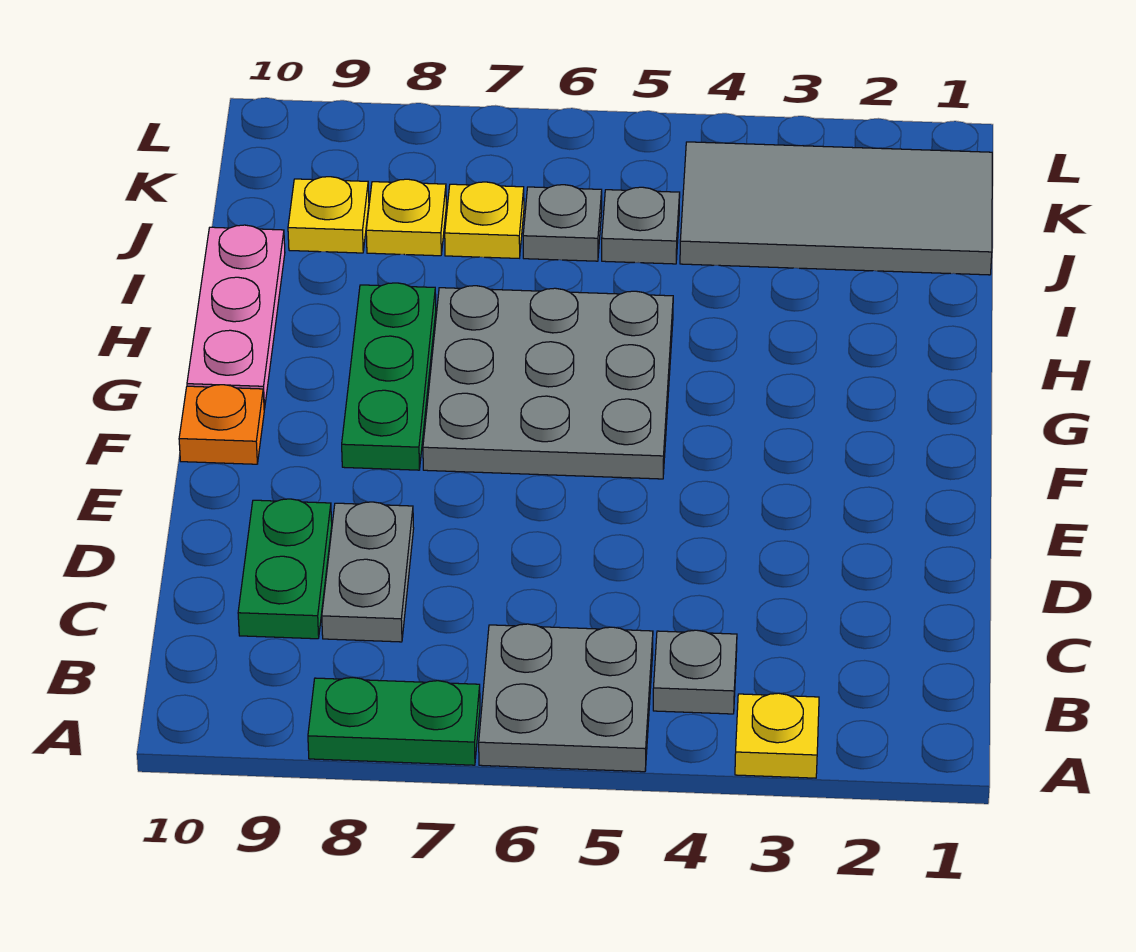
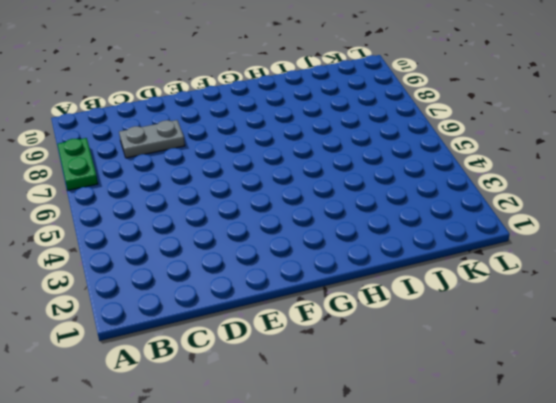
none -> yellow 1x1 plate [735,693,819,778]
none -> grey 2x2 plate [479,624,653,772]
none -> grey 1x1 plate [653,630,737,714]

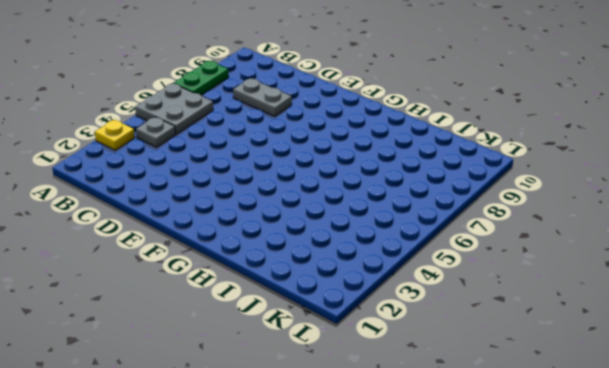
none -> green 1x2 plate [238,499,332,639]
none -> grey 3x3 plate [423,286,673,479]
none -> green 1x3 plate [342,283,436,470]

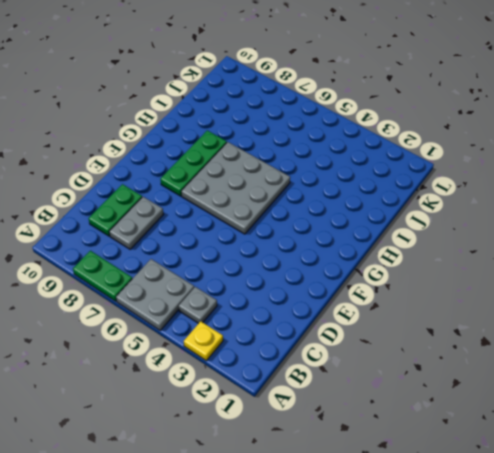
none -> orange 1x1 plate [179,385,264,464]
none -> pink 1x3 plate [187,225,285,409]
none -> grey 2x4 tile [680,142,992,275]

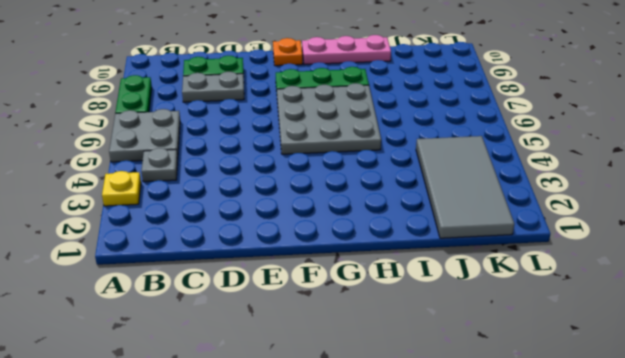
none -> grey 1x1 plate [602,187,680,264]
none -> grey 1x1 plate [523,185,602,261]
none -> yellow 1x1 plate [445,182,524,258]

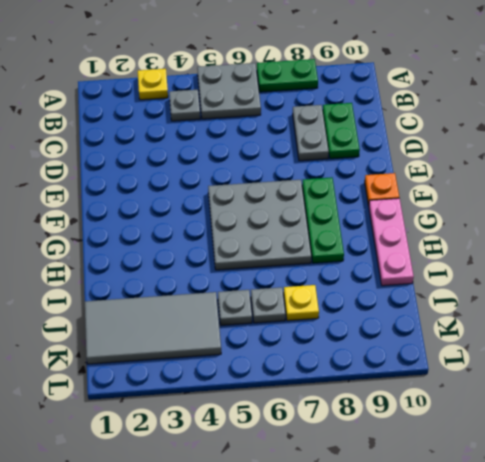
none -> yellow 1x1 plate [366,179,446,256]
none -> yellow 1x1 plate [288,177,369,253]

